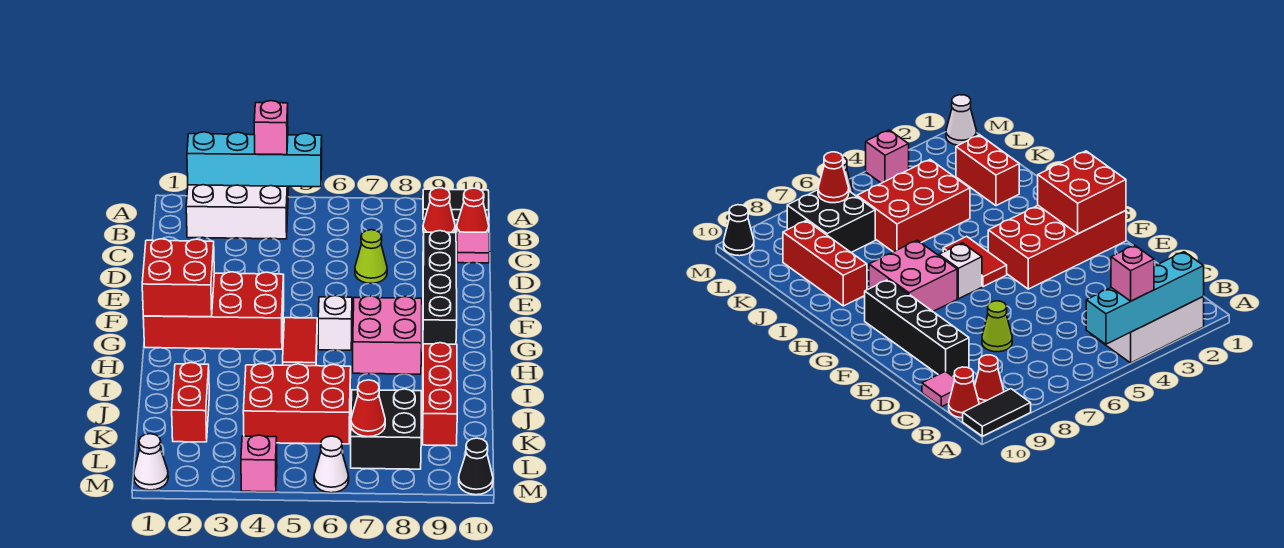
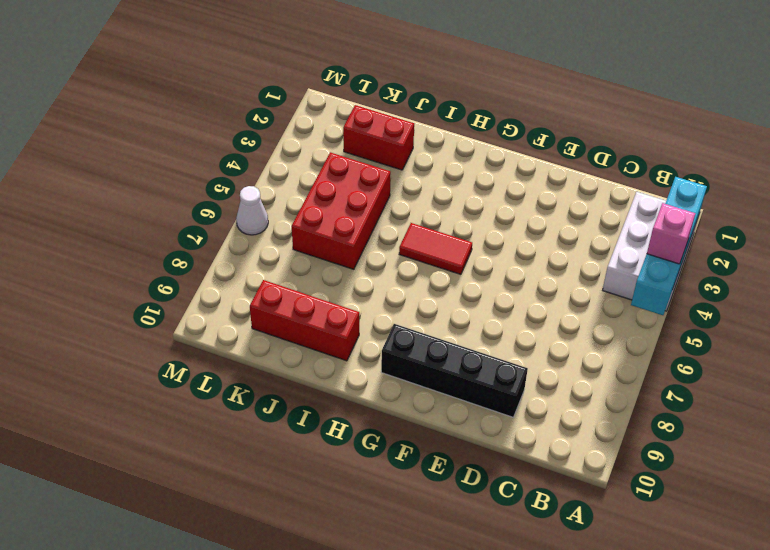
none -> black 1x2 tile [423,189,489,220]
none -> red 1x1 cone [423,188,455,233]
none -> red 1x1 cone [457,188,489,232]

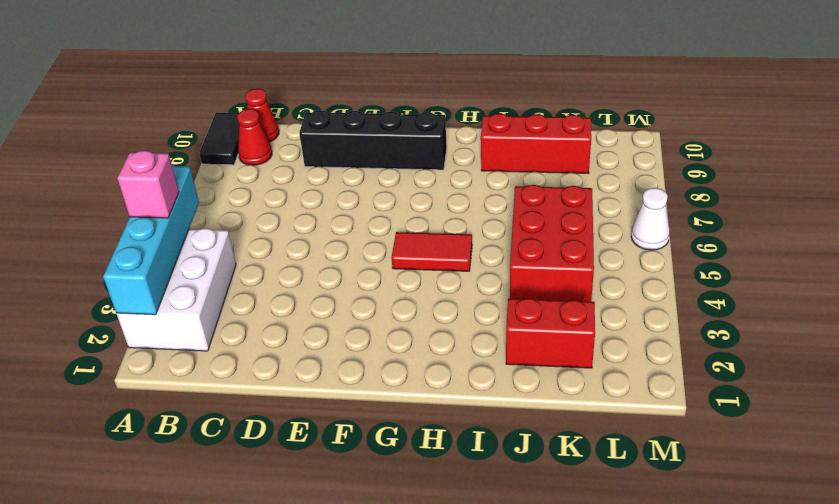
none -> pink 1x1 tile [457,232,490,263]
none -> lime 1x1 cone [355,230,387,283]
none -> red 2x4 brick [143,272,284,349]

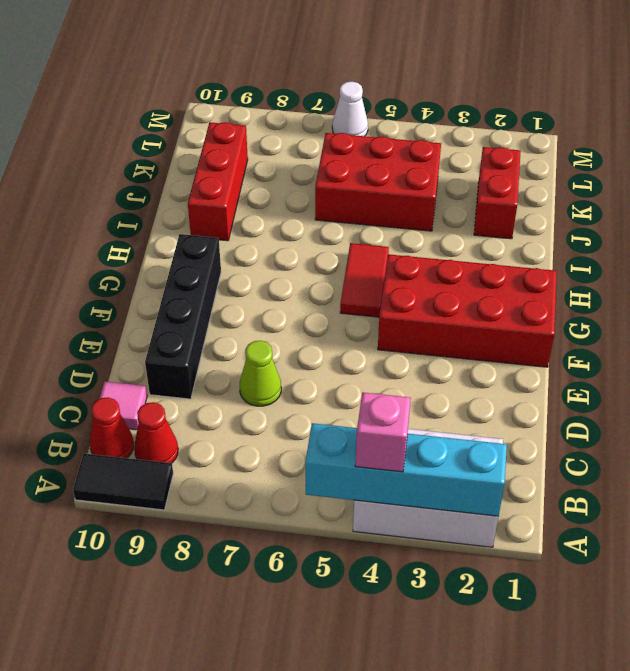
none -> white 1x1 brick [318,296,352,350]
none -> pink 2x2 brick [353,296,422,374]
none -> black 2x2 brick [351,389,421,469]

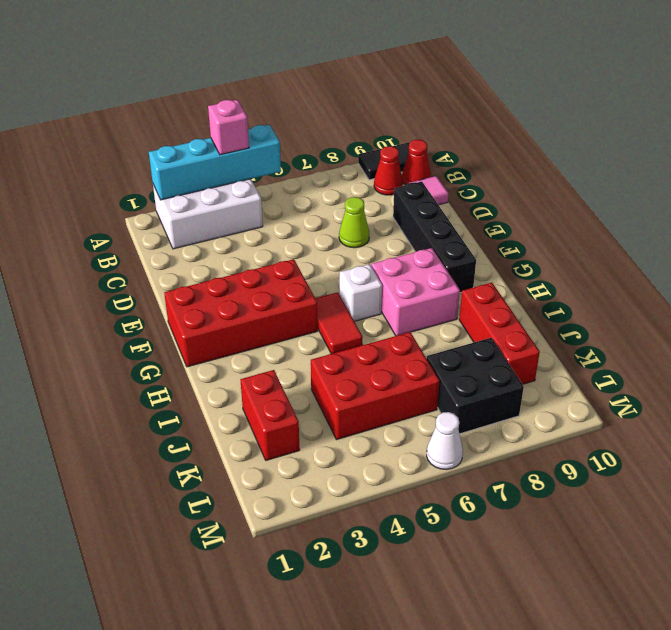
none -> white 1x1 cone [134,434,168,490]
none -> pink 1x1 brick [241,435,277,492]
none -> black 1x1 cone [459,438,493,495]

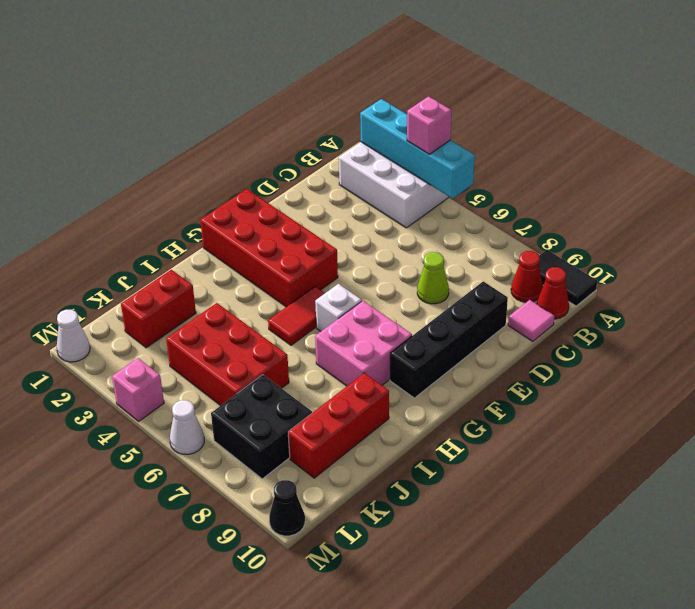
none -> red 2x2 brick [142,239,214,317]
none -> red 1x1 cone [351,380,385,437]

